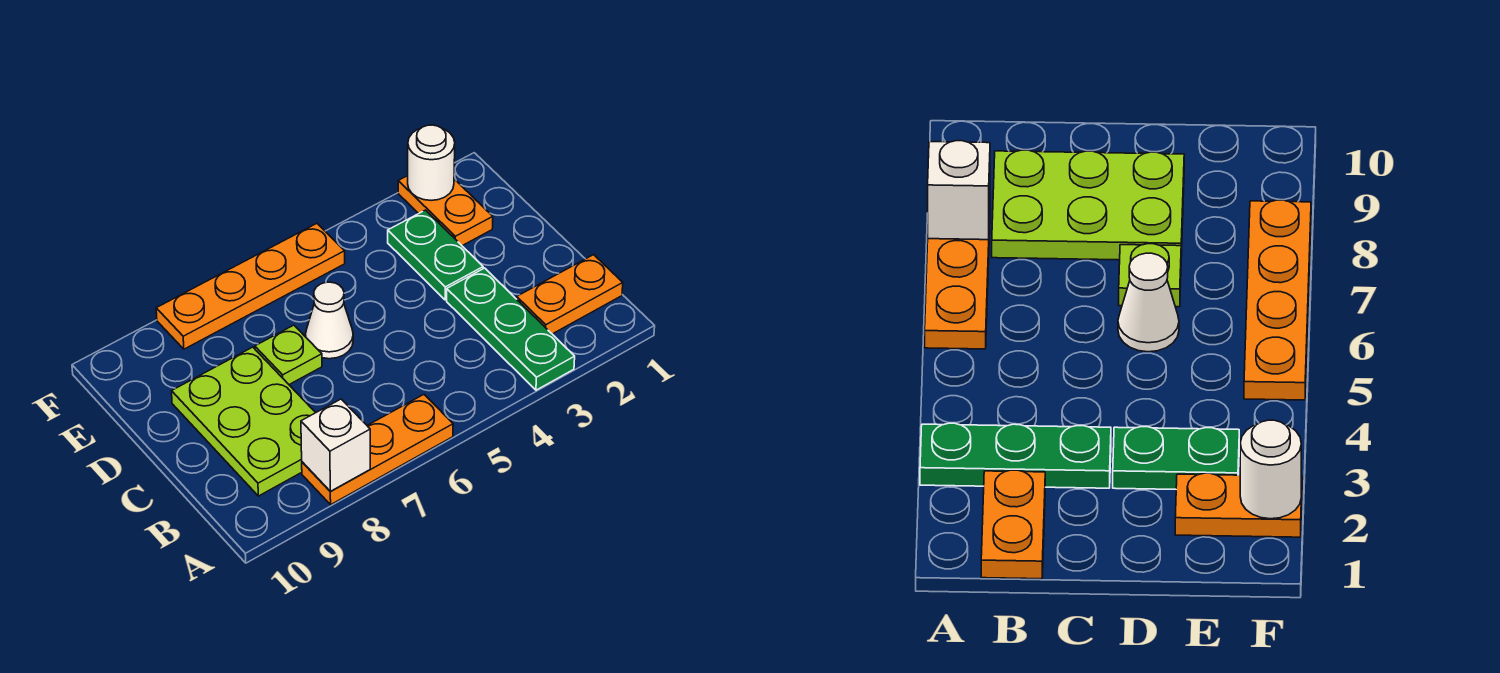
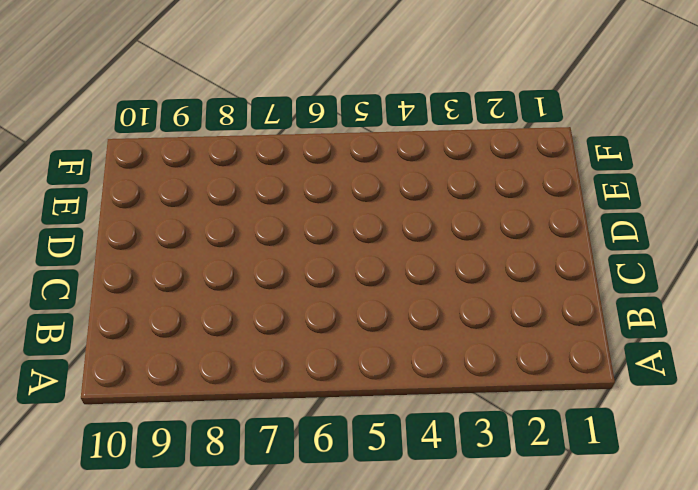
none -> green 1x3 plate [447,268,575,390]
none -> orange 1x3 plate [302,395,453,505]

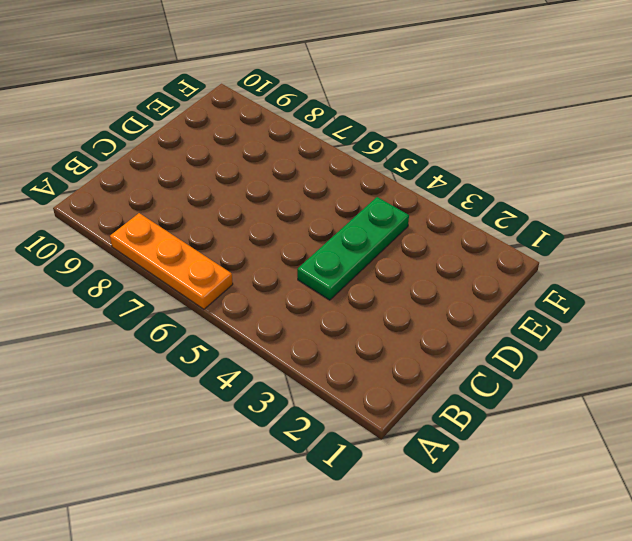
green 1x3 plate [297,197,409,300] -> green 1x3 plate moved to [447,268,575,390]
none -> orange 1x2 plate [517,255,623,334]
none -> lime 2x3 plate [172,347,316,496]

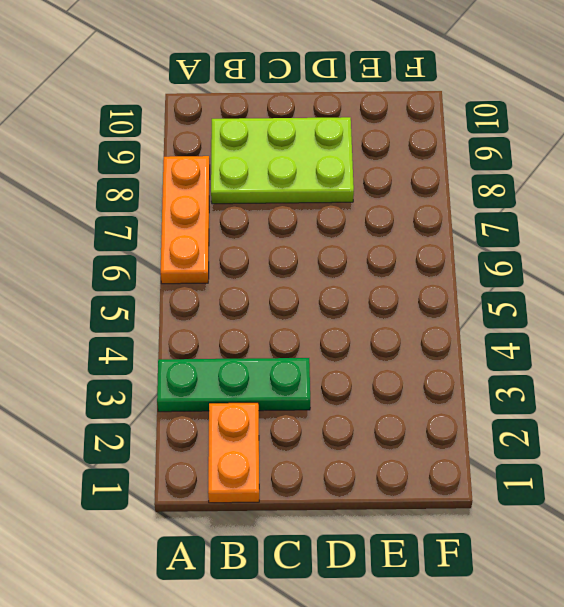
none -> green 1x2 plate [388,210,483,300]
none -> white 1x1 cone [306,282,353,359]

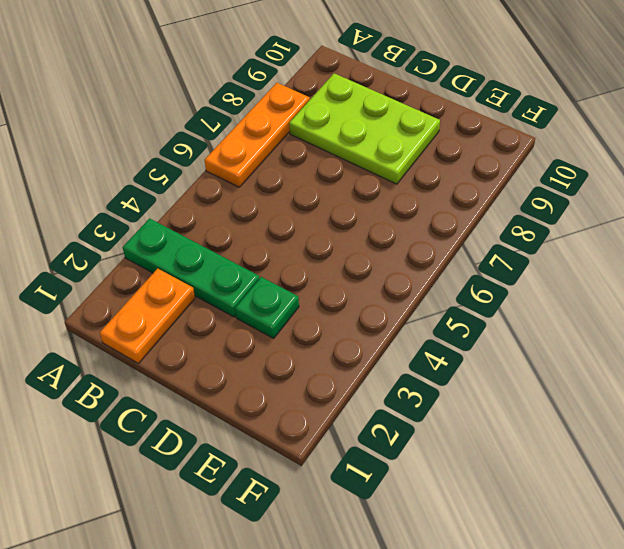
green 1x1 plate [235,277,299,338] -> green 1x2 plate [388,210,483,300]
none -> white 1x1 cone [306,282,353,359]
none -> lime 1x1 plate [255,325,322,384]

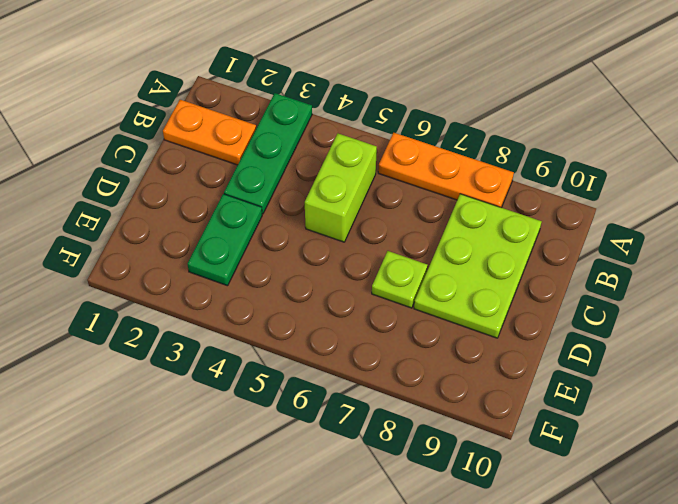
lime 1x2 brick [305,133,377,242] -> none
none -> white 1x1 cone [306,282,353,359]
none -> orange 1x2 plate [398,176,493,246]

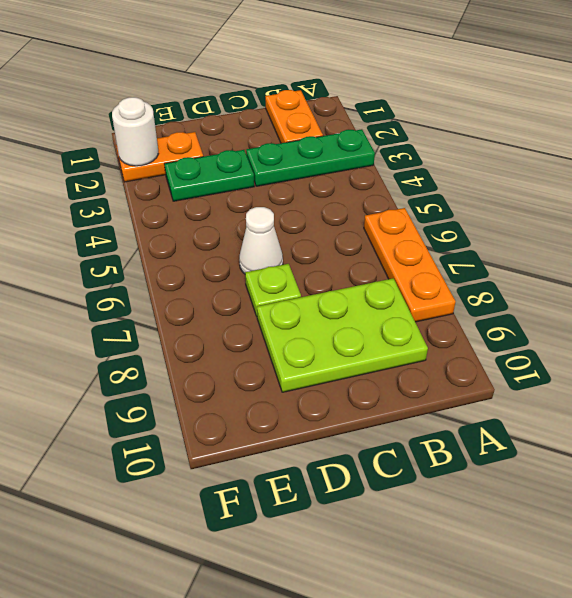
none -> orange 1x4 plate [156,224,345,349]
none -> white 1x1 brick [301,399,370,492]

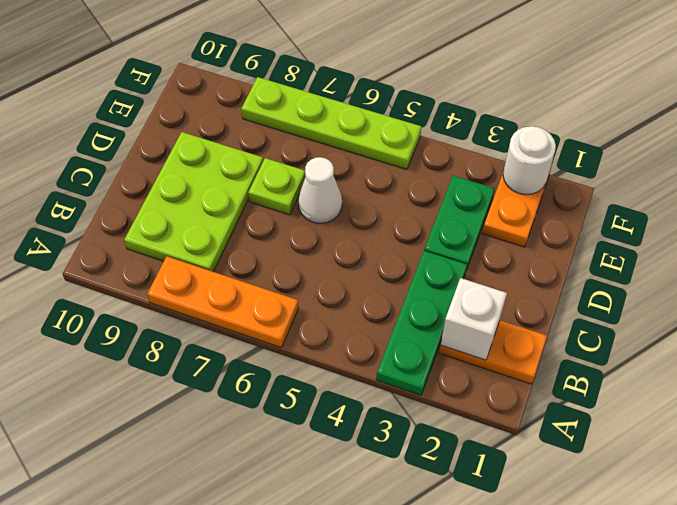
white 1x1 brick [441,278,507,360] -> white 1x1 brick moved to [301,399,370,492]
lime 1x4 plate [241,77,421,169] -> orange 1x4 plate [156,224,345,349]

